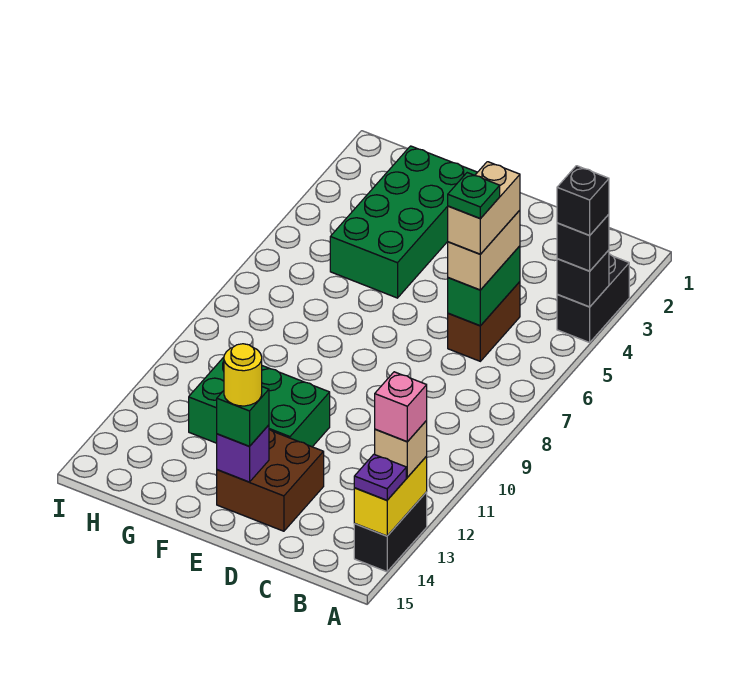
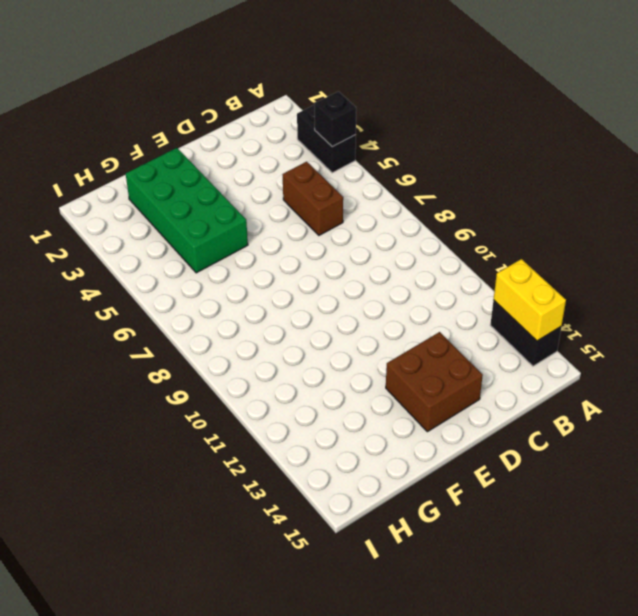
none -> green 2x3 brick [189,357,330,447]
none -> green 1x2 brick [448,246,520,326]
none -> purple 1x1 brick [217,425,269,482]

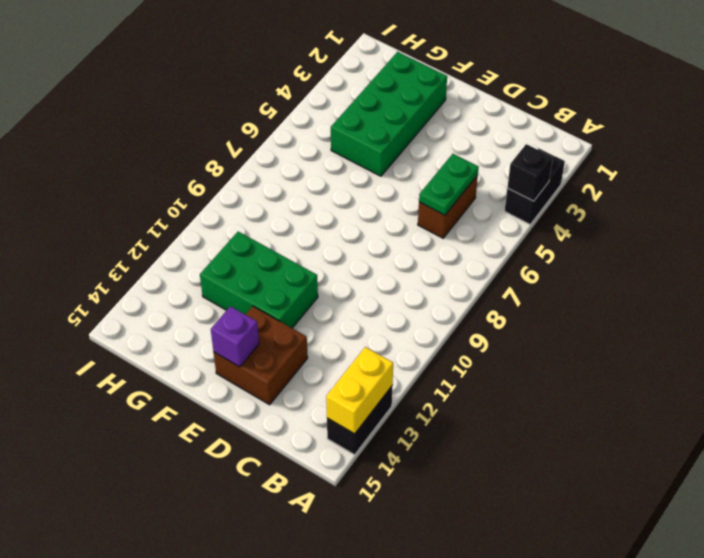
green 1x2 plate [419,154,479,215] -> green 1x2 brick [448,246,520,326]
none -> black 1x1 brick [557,214,609,271]
none -> tan 1x1 brick [375,421,427,477]
none -> purple 1x1 plate [354,454,406,500]

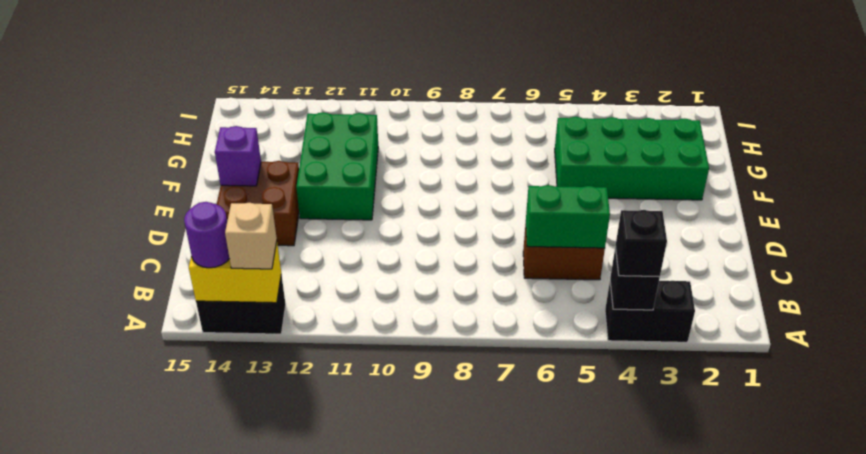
purple 1x1 round brick [184,202,230,268] -> purple 1x1 plate [354,454,406,500]
none -> tan 1x2 brick [448,210,520,290]
none -> green 1x1 brick [217,387,269,446]
none -> black 1x1 brick [557,166,609,235]

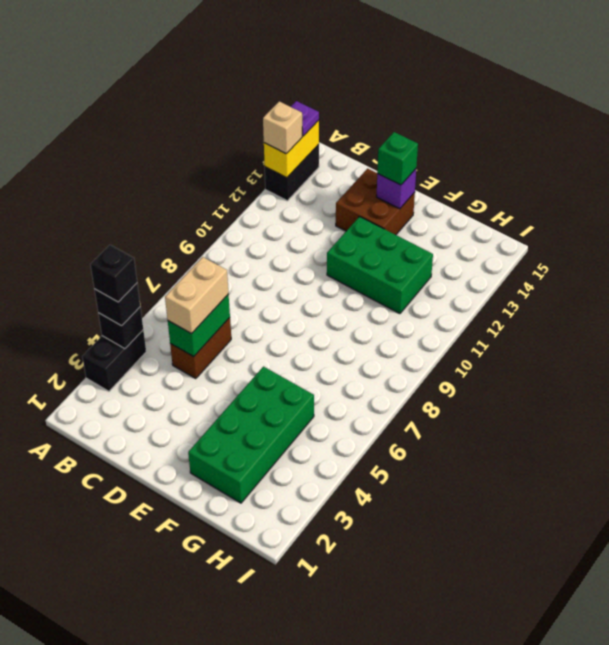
none -> pink 1x1 brick [375,372,427,442]
none -> tan 1x2 brick [448,162,520,254]
none -> yellow 1x1 round brick [224,344,262,406]

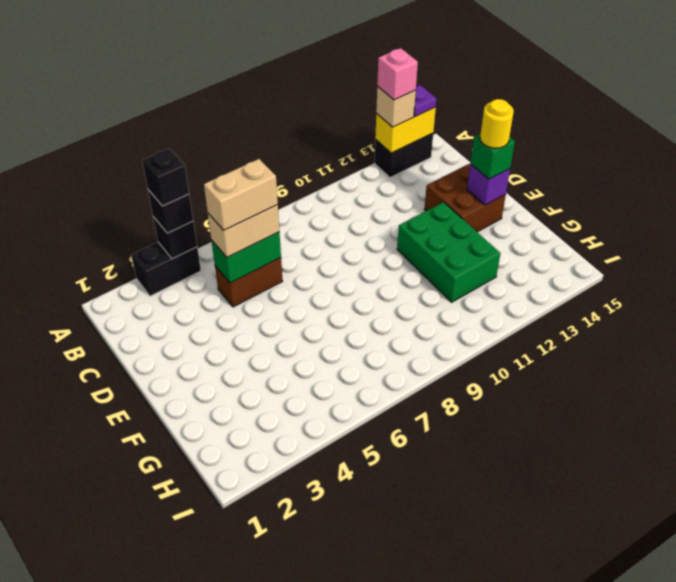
none -> green 2x4 brick [330,146,477,298]
none -> green 1x1 plate [448,173,500,219]

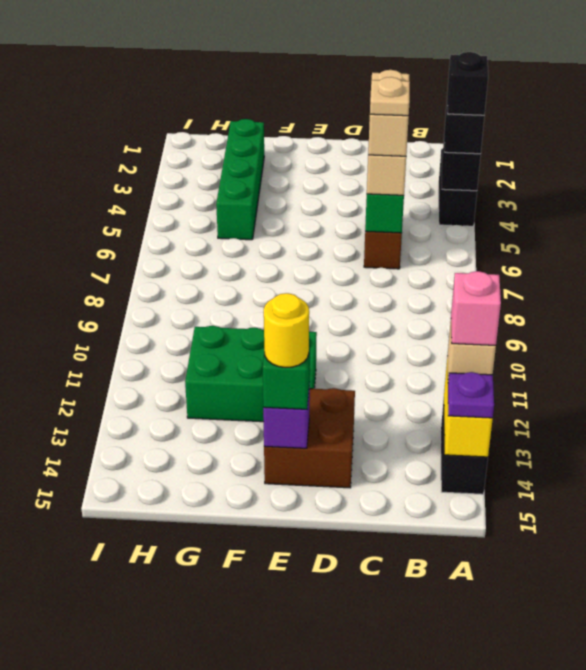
tan 1x1 plate [370,77,410,116] -> green 1x1 plate [448,173,500,219]
green 1x4 brick [216,119,264,240] -> green 2x4 brick [330,146,477,298]

